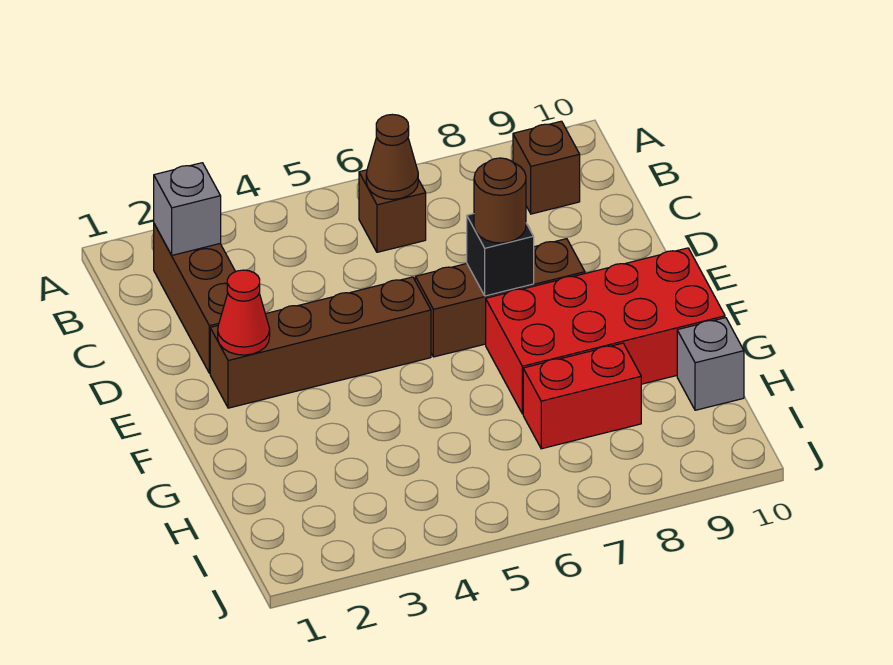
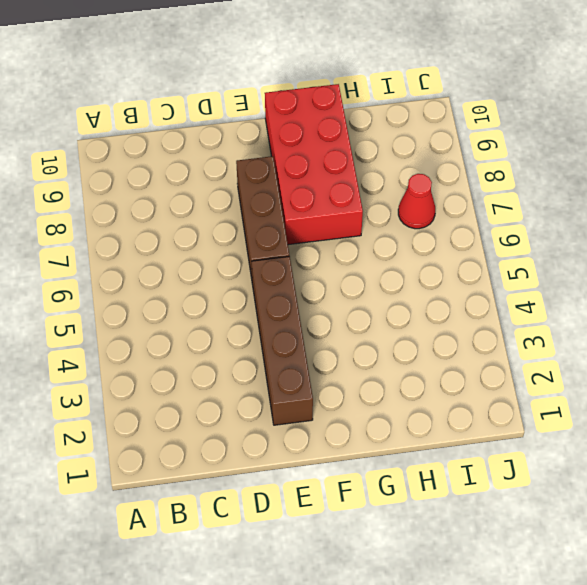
red 1x1 cone [398,174,435,229] -> red 1x1 cone moved to [218,270,270,355]
none -> brown 1x3 brick [154,224,235,373]
none -> brown 1x1 brick [359,170,426,252]
none -> brown 1x1 brick [513,121,580,214]

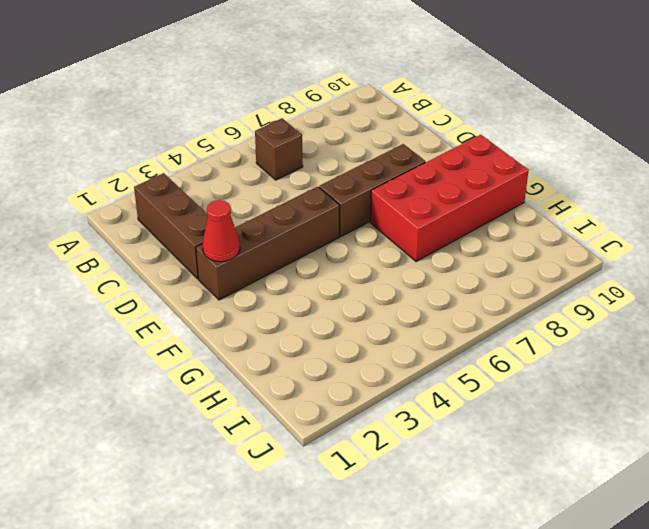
none -> brown 1x1 brick [513,121,580,214]
none -> red 1x2 brick [523,343,641,449]
none -> grey 1x1 brick [677,318,744,410]

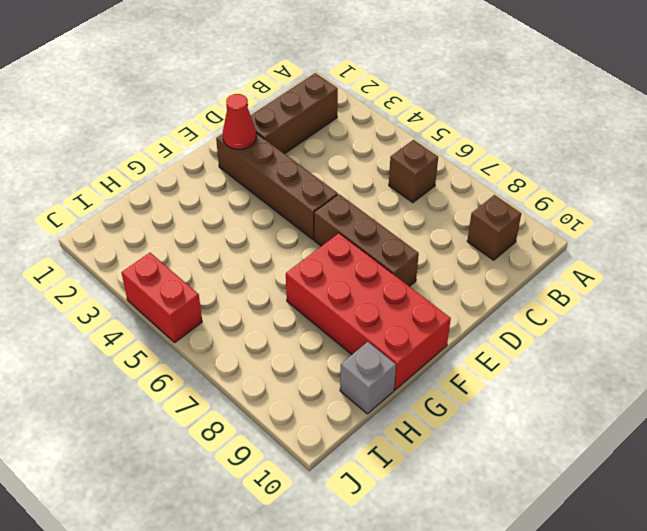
red 1x2 brick [121,253,202,343] -> red 1x2 brick moved to [523,343,641,449]
none -> grey 1x1 brick [154,163,221,255]
none -> brown 1x1 cone [366,114,418,199]
none -> black 1x1 brick [467,214,534,296]

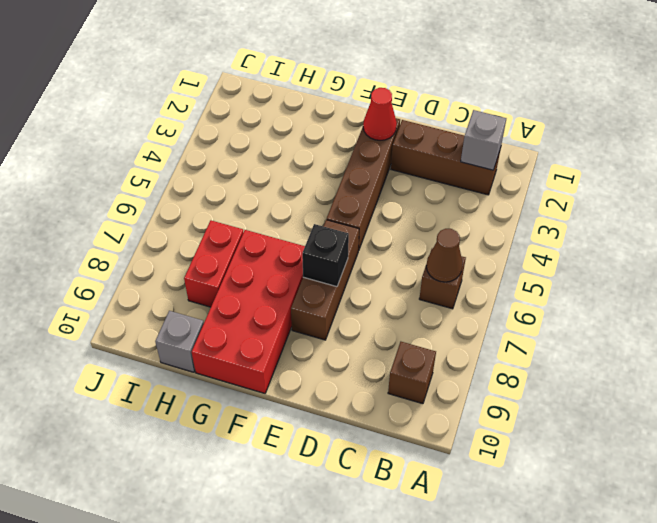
none -> brown 1x1 round brick [474,158,526,243]

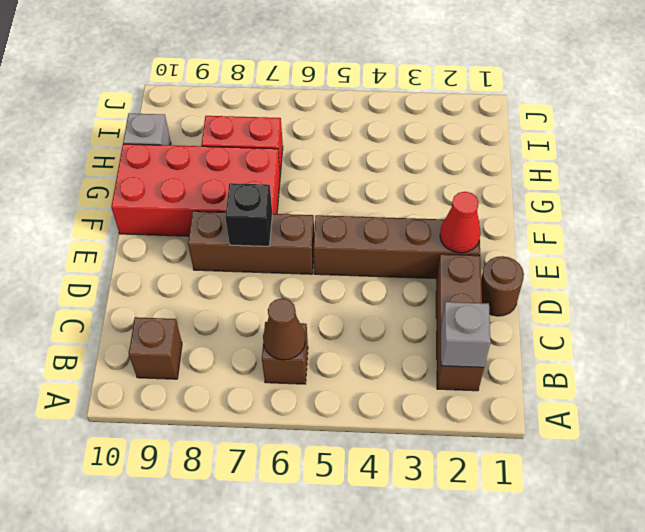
brown 1x1 round brick [481,256,524,316] -> brown 1x1 round brick moved to [474,158,526,243]

